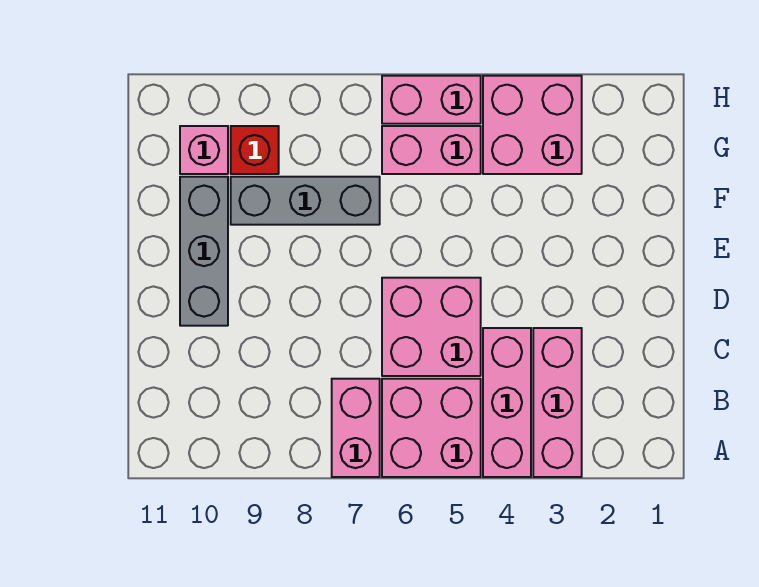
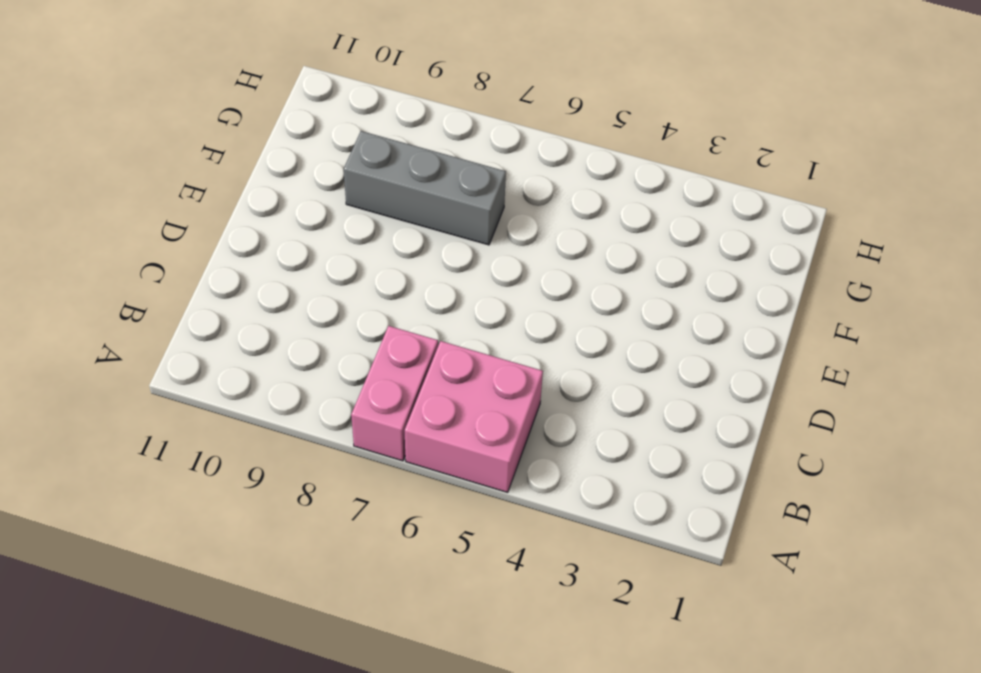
none -> pink 1x3 brick [533,328,582,477]
none -> pink 1x3 brick [483,328,531,477]
none -> pink 2x2 brick [382,278,481,376]

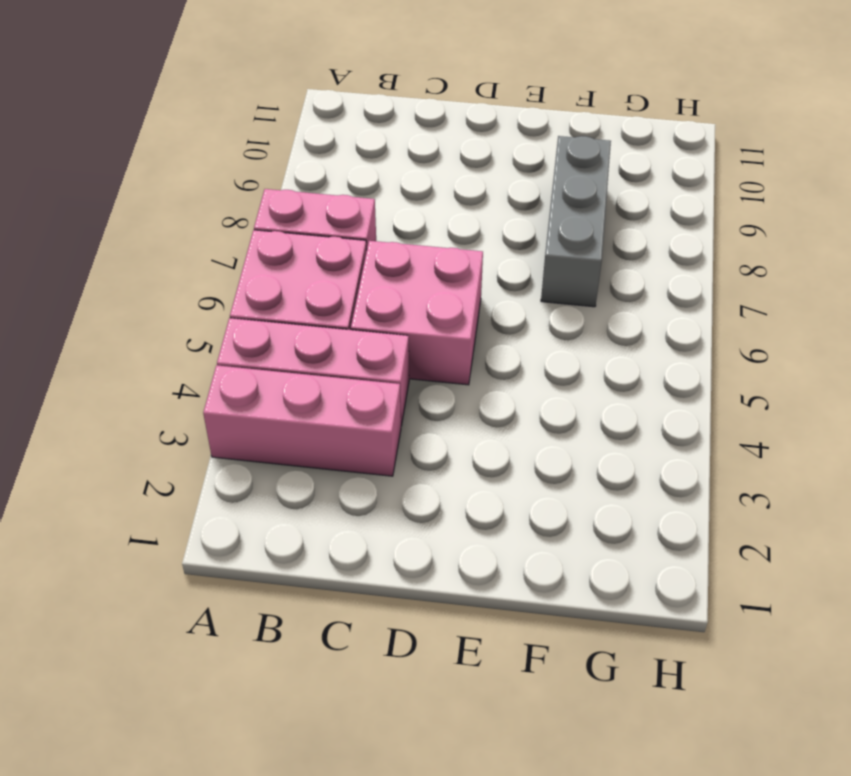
none -> grey 1x3 brick [180,177,228,326]
none -> pink 2x2 brick [483,76,582,174]
none -> pink 1x2 brick [382,126,481,174]

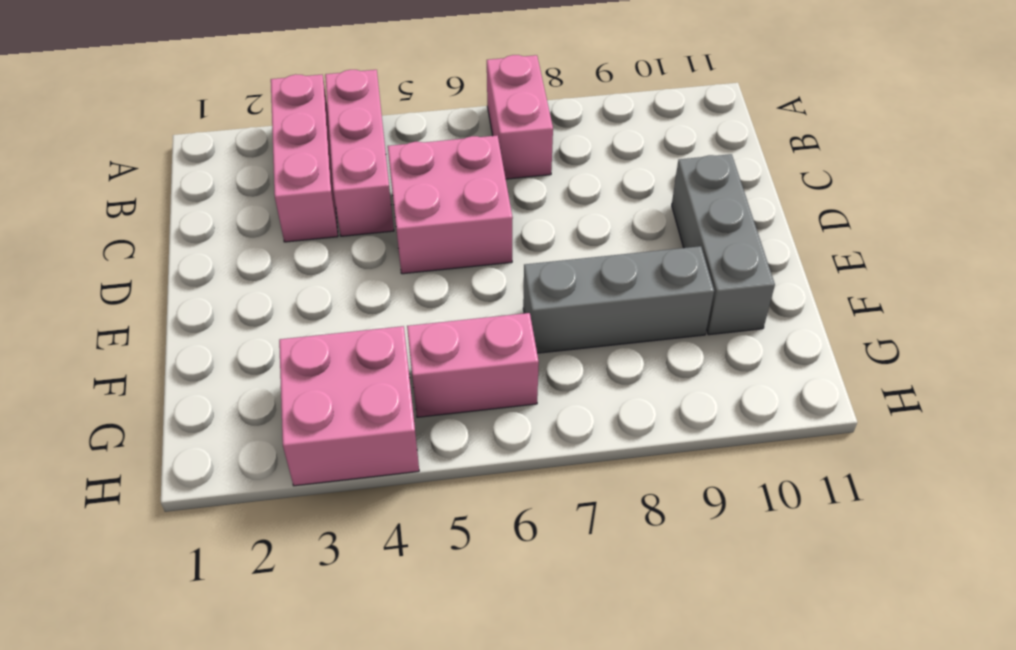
none -> pink 2x2 brick [382,379,481,477]
none -> red 1x1 brick [231,126,279,174]
none -> pink 1x1 brick [180,126,228,174]

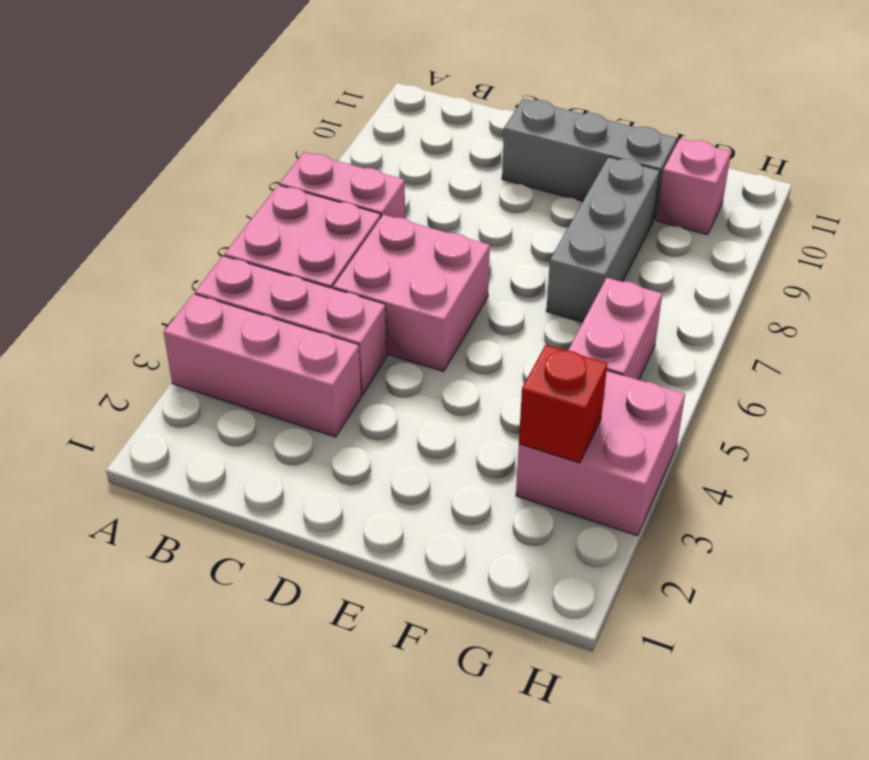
red 1x1 brick [519,345,607,463] -> red 1x1 brick moved to [231,126,279,174]
none -> pink 1x2 brick [382,76,481,124]

